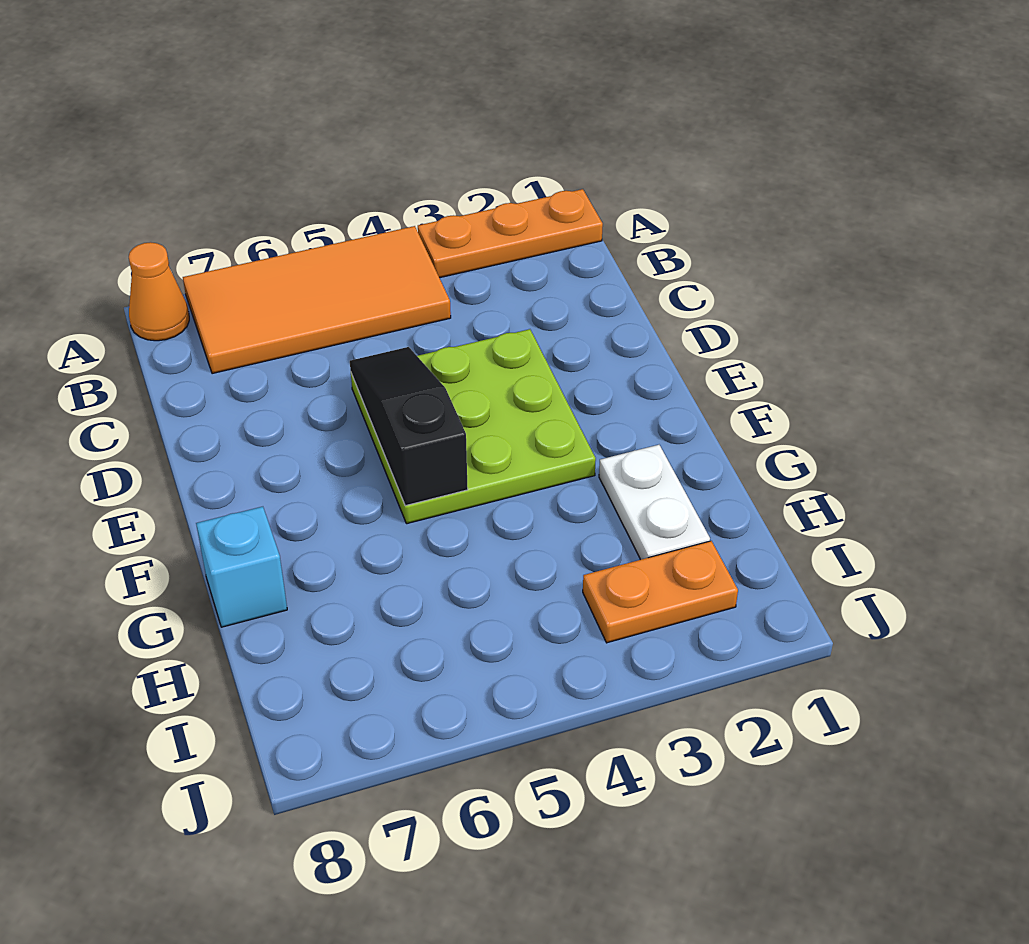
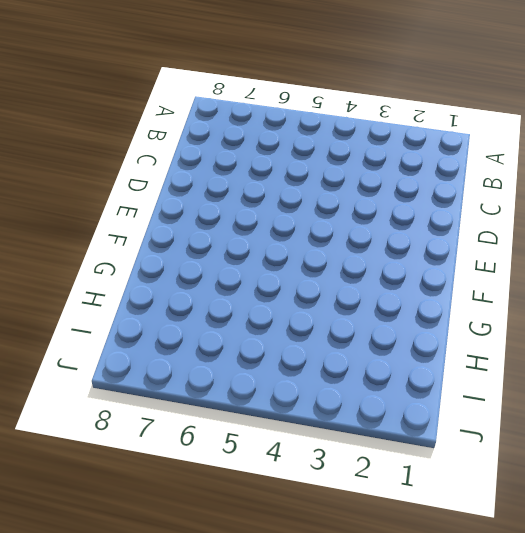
none -> orange 1x3 plate [418,189,603,278]
none -> orange 2x4 tile [183,226,451,374]

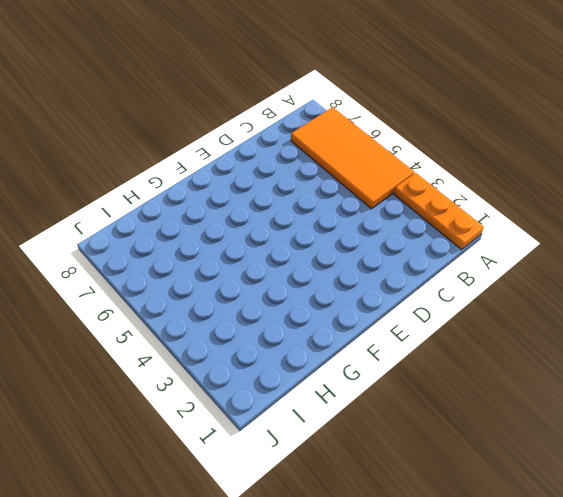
none -> orange 1x1 cone [129,242,189,341]
none -> lime 3x3 plate [351,329,596,524]

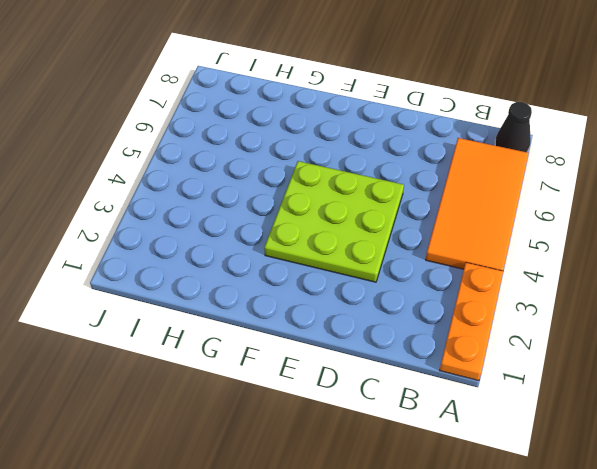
black 1x1 cone [495,102,532,152] -> orange 1x1 cone [129,242,189,341]
none -> white 1x2 plate [599,445,710,560]
none -> cyan 1x1 brick [196,507,287,627]

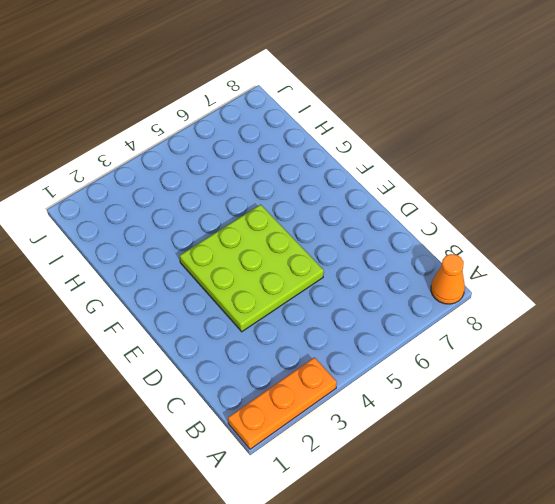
none -> orange 2x4 tile [183,226,451,374]
none -> white 1x2 plate [599,445,710,560]

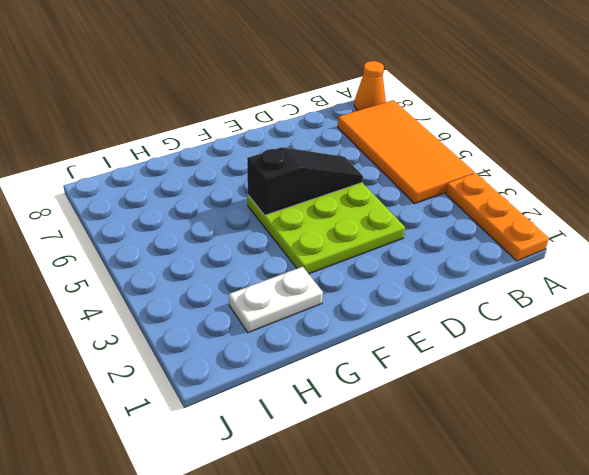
none -> cyan 1x1 brick [196,507,287,627]
none -> orange 1x2 plate [583,541,738,643]

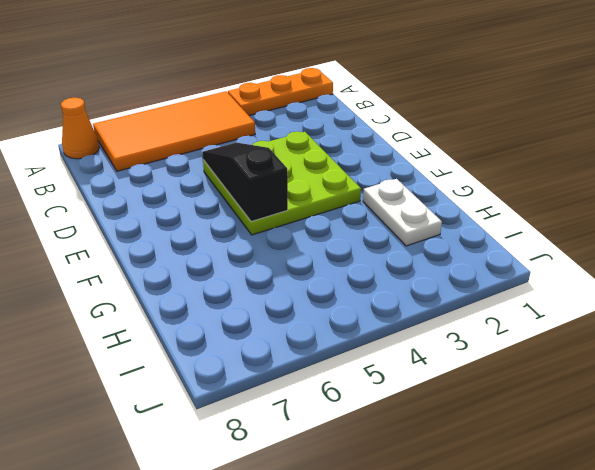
none -> cyan 1x1 brick [196,507,287,627]
none -> orange 1x2 plate [583,541,738,643]

